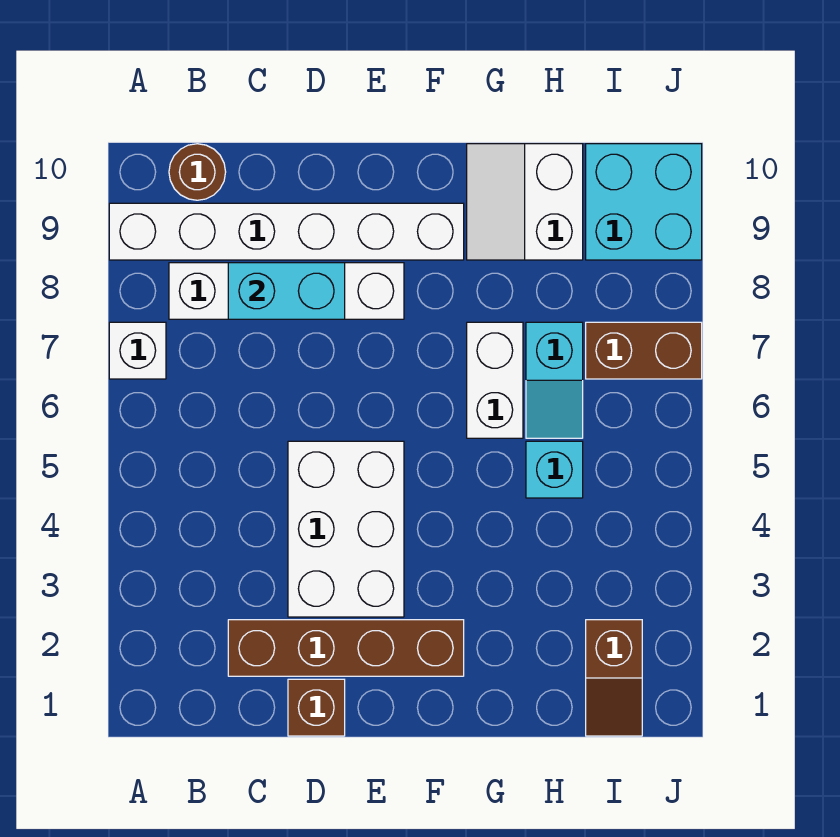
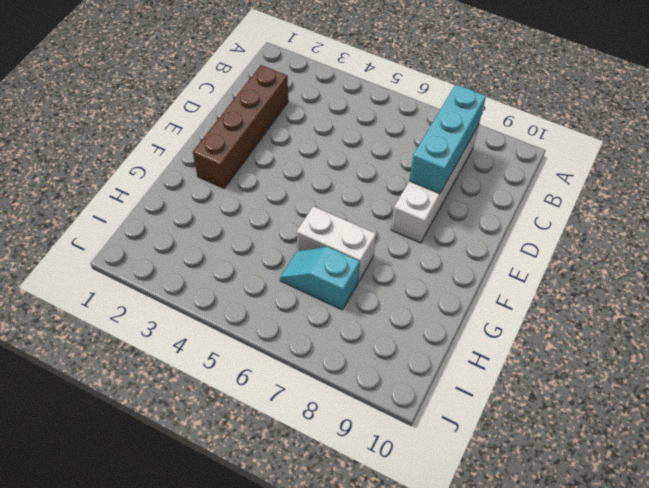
cyan 1x3 brick [409,84,486,194] -> cyan 1x2 brick [228,263,345,319]
none -> white 1x1 brick [109,322,166,379]
none -> white 1x6 brick [109,203,464,260]
none -> brown 1x1 round brick [169,144,226,200]

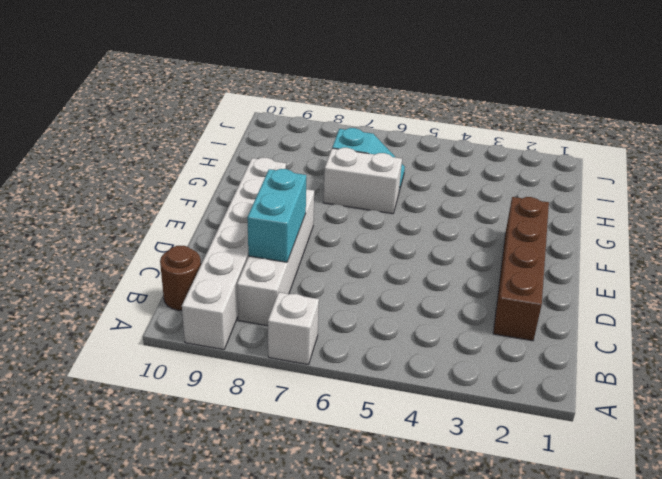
none -> brown 1x1 brick [288,679,345,736]
none -> white 2x3 brick [288,441,404,617]
none -> white 2x2 slope [467,144,583,260]

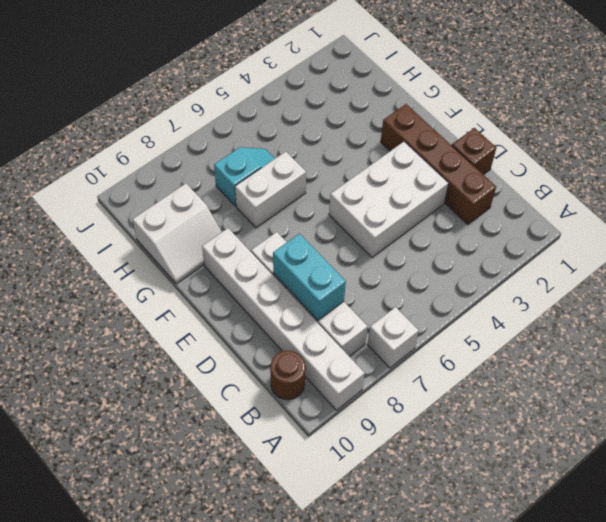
none -> cyan 1x1 brick [526,441,583,498]
none -> brown 1x2 slope [586,620,642,736]
none -> brown 1x2 brick [586,322,702,379]

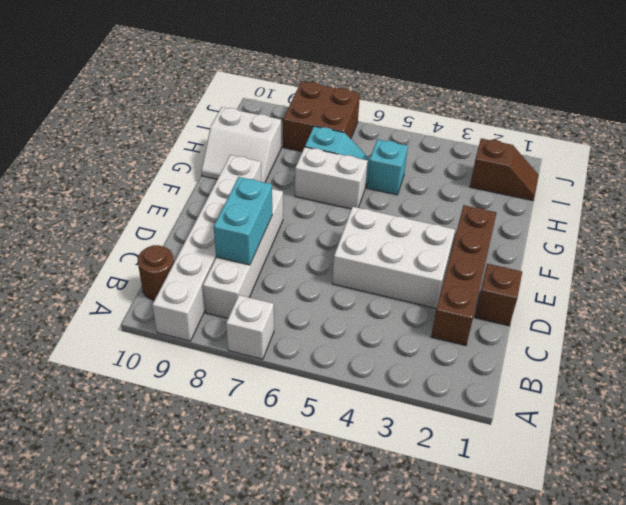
brown 2x2 brick [283,81,360,152] -> brown 1x2 brick [586,322,702,379]
none -> cyan 2x2 brick [586,144,702,260]

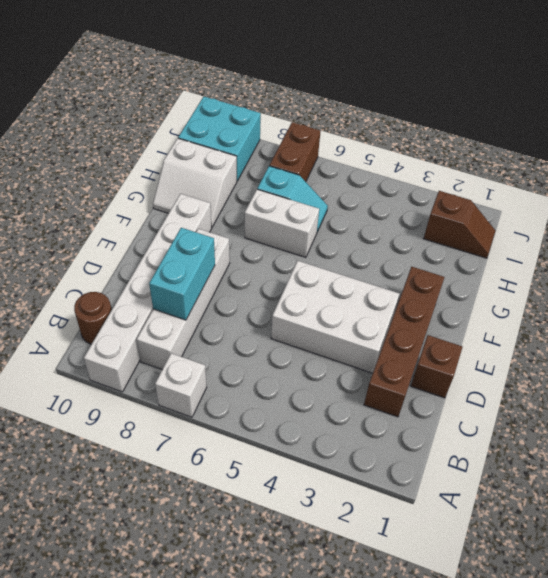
none -> cyan 1x1 brick [526,441,583,498]

